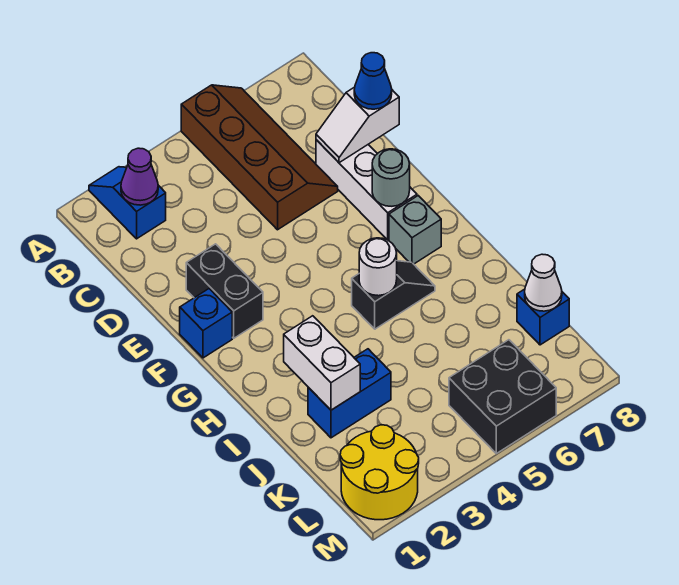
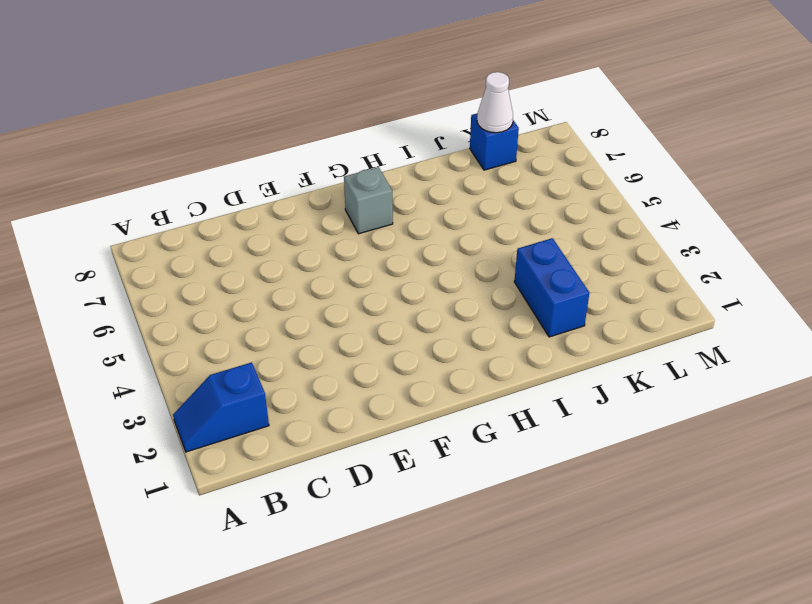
none -> brown 2x4 slope [181,85,338,230]
none -> white 1x3 brick [316,140,417,240]
none -> black 1x2 brick [186,244,263,338]

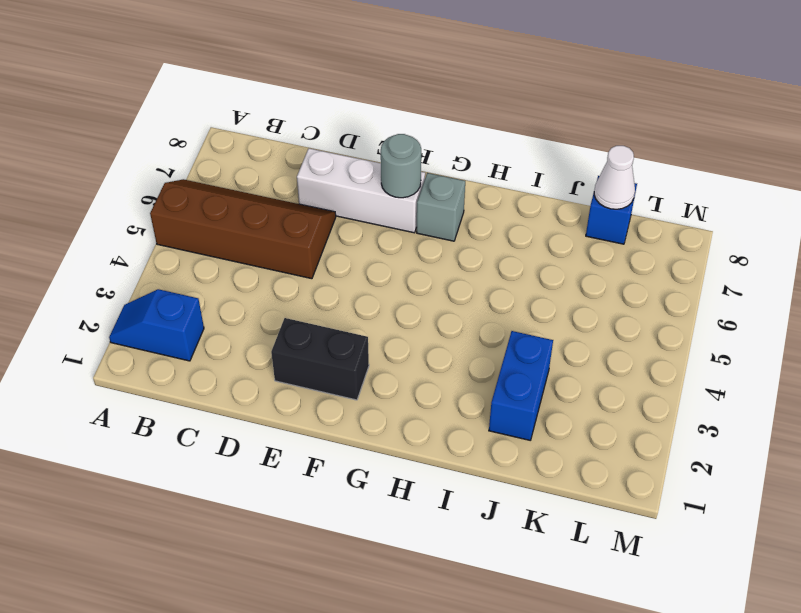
none -> blue 1x1 brick [180,289,232,358]
none -> black 1x2 slope [352,261,435,329]
none -> yellow 2x2 round brick [340,425,419,520]

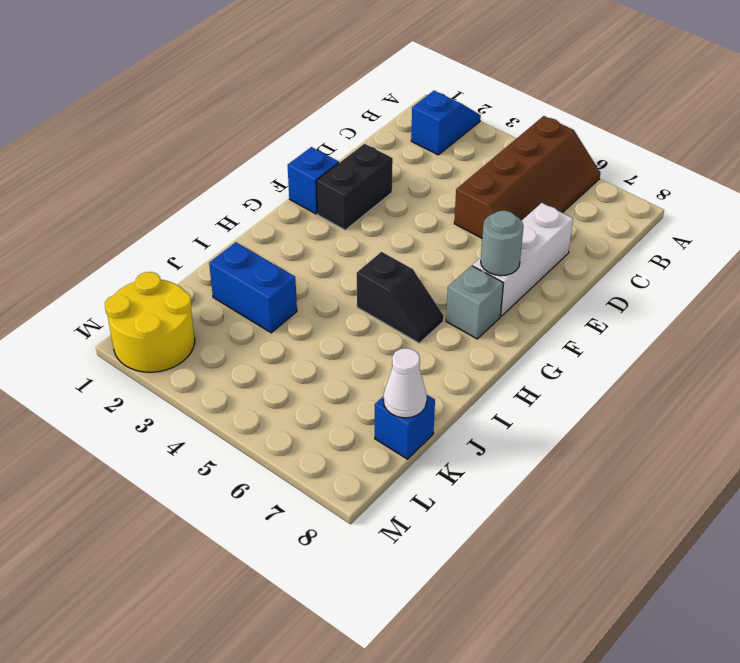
none -> black 2x2 brick [449,340,556,453]
none -> purple 1x1 cone [121,148,158,205]
none -> white 1x2 slope [316,87,399,163]

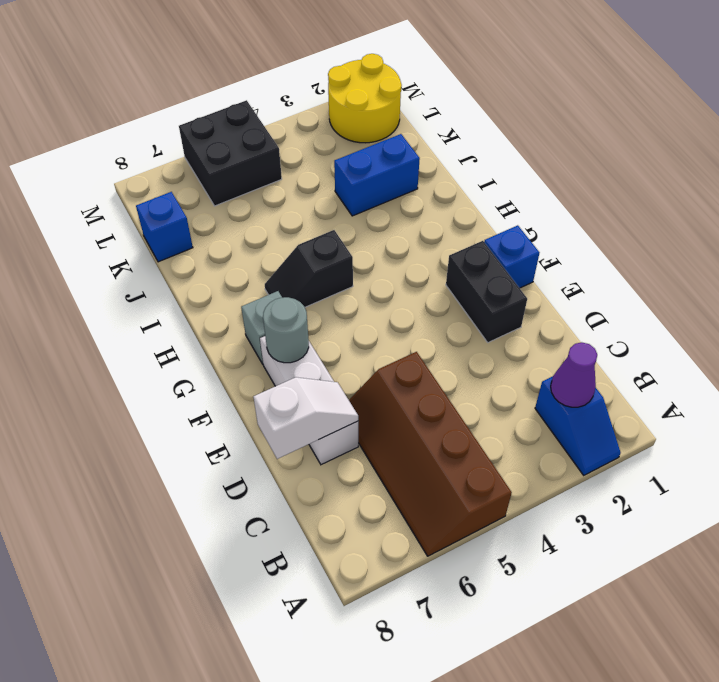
none -> white 1x1 round brick [359,238,397,296]
none -> white 1x2 brick [284,316,360,410]
none -> white 1x1 cone [525,254,562,311]

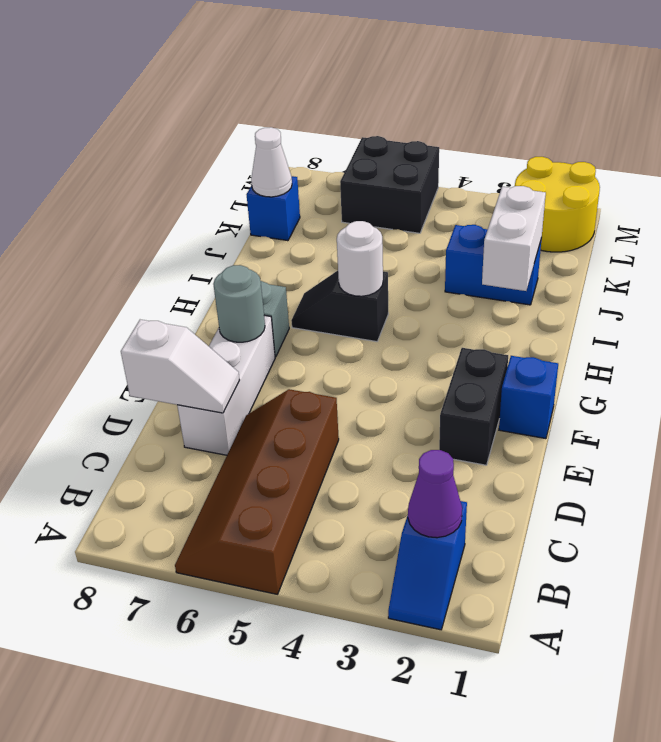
none -> blue 1x1 cone [354,53,392,109]

